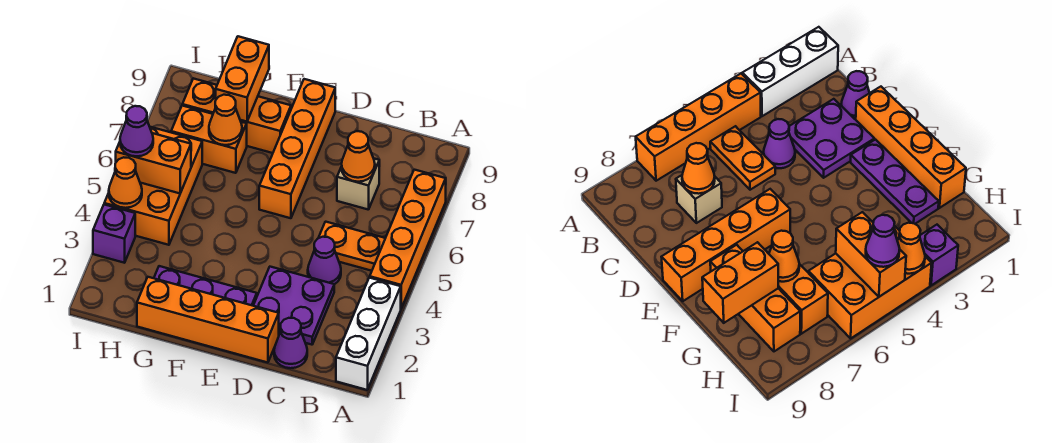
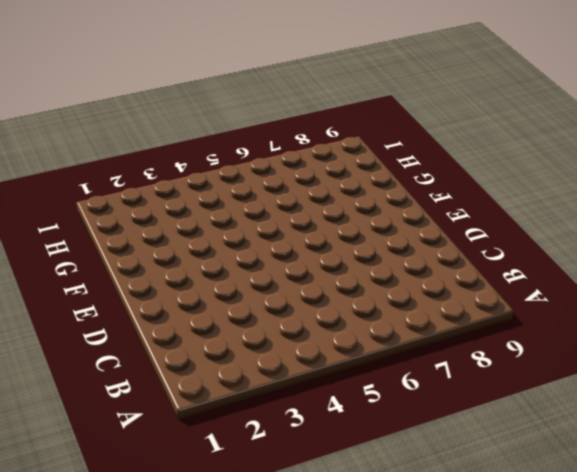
none -> white 1x3 brick [336,278,401,390]
none -> orange 1x4 brick [370,170,446,308]
none -> orange 1x2 plate [319,222,385,271]

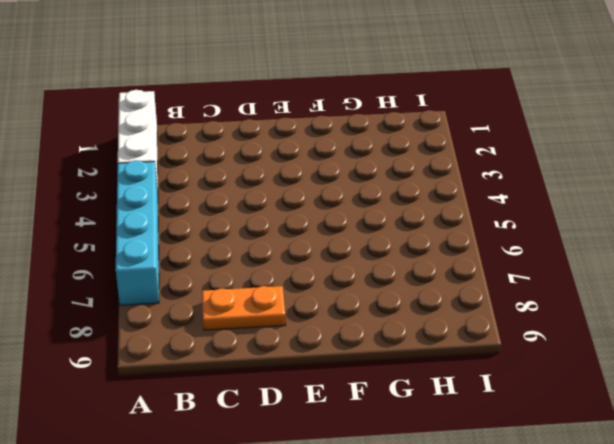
cyan 1x4 brick [116,161,159,305] -> orange 1x4 brick [370,170,446,308]
orange 1x2 plate [202,286,286,330] -> orange 1x2 plate moved to [319,222,385,271]
none -> purple 1x1 cone [274,318,307,368]
none -> purple 2x2 plate [253,267,334,345]
none -> purple 1x1 cone [308,237,341,284]

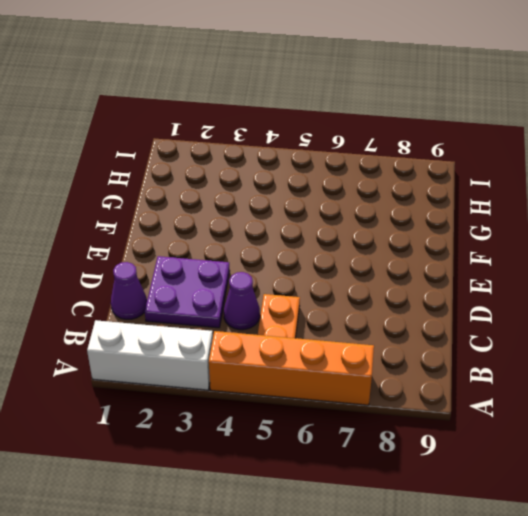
none -> tan 1x1 brick [337,159,379,210]
none -> orange 1x4 brick [137,277,279,363]
none -> purple 1x3 plate [154,266,257,306]

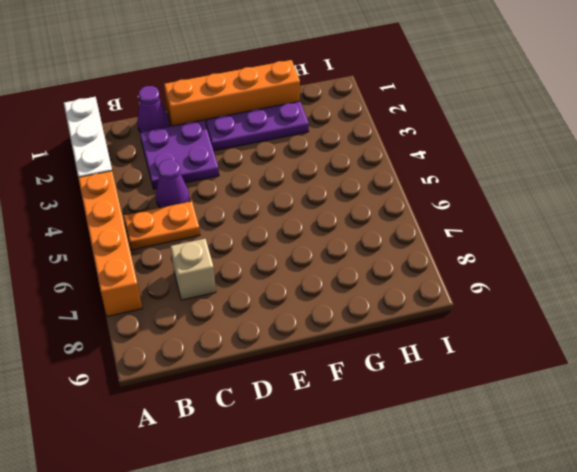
none -> orange 1x4 brick [259,79,335,218]
none -> orange 1x3 brick [182,78,291,153]
none -> orange 1x2 brick [171,106,247,173]

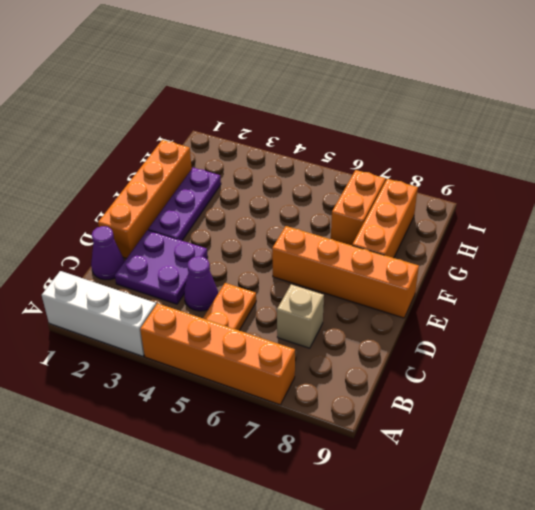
none -> orange 2x3 brick [104,127,202,245]
none -> purple 1x1 brick [93,205,135,263]
none -> orange 1x1 cone [342,131,375,182]

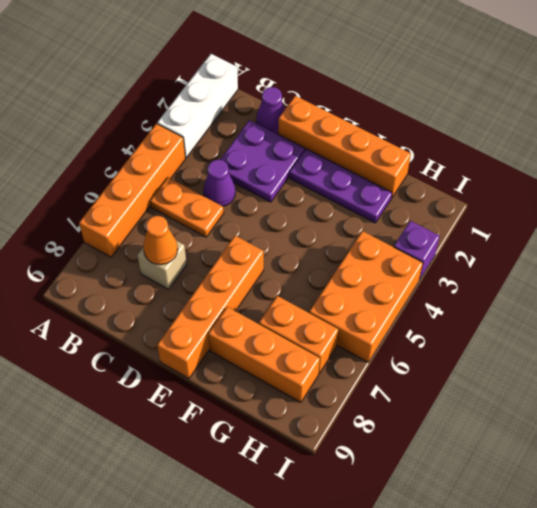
none -> orange 1x1 cone [209,95,242,145]
none -> orange 1x2 brick [216,36,269,122]
none -> orange 1x2 brick [116,133,191,193]

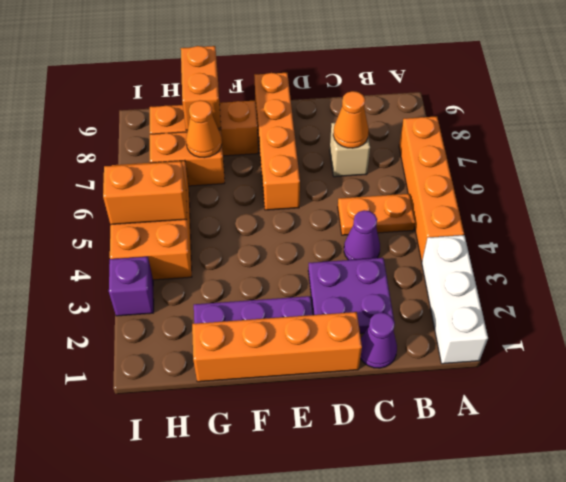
none -> orange 1x1 cone [109,157,142,208]
none -> purple 1x1 cone [120,106,153,156]

